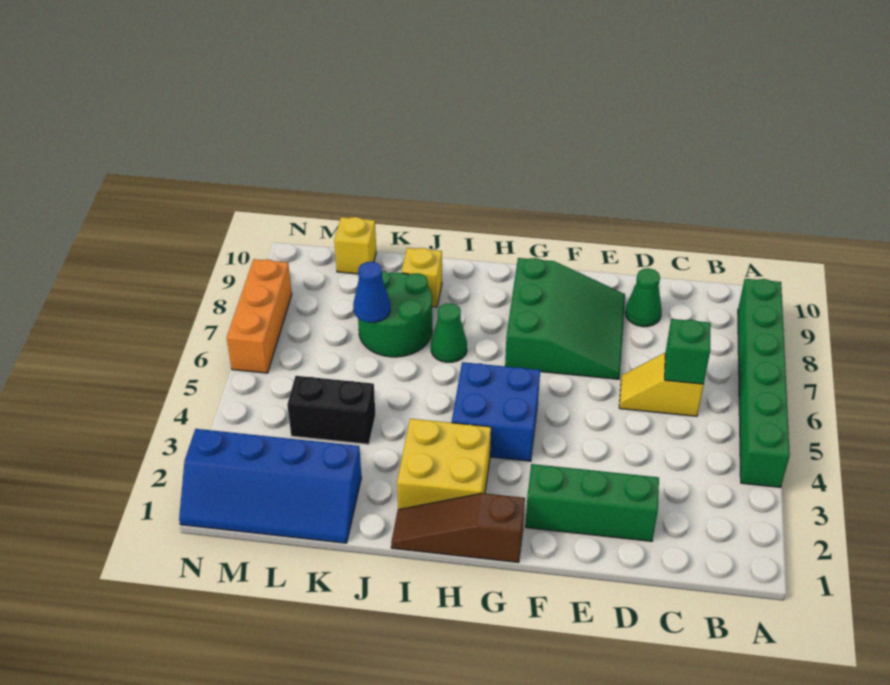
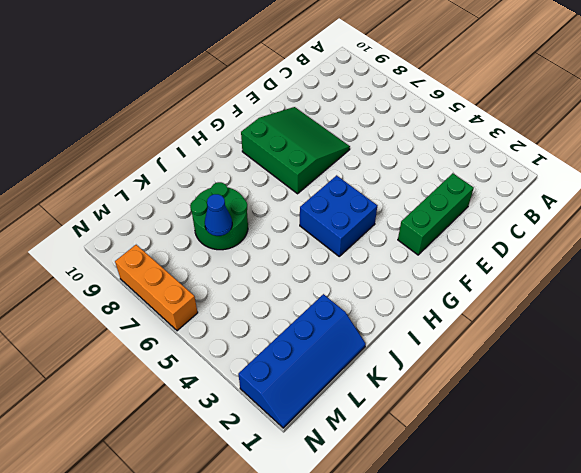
none -> green 1x6 brick [738,279,790,487]
none -> yellow 1x2 slope [619,353,703,416]
none -> green 1x1 cone [625,268,662,327]

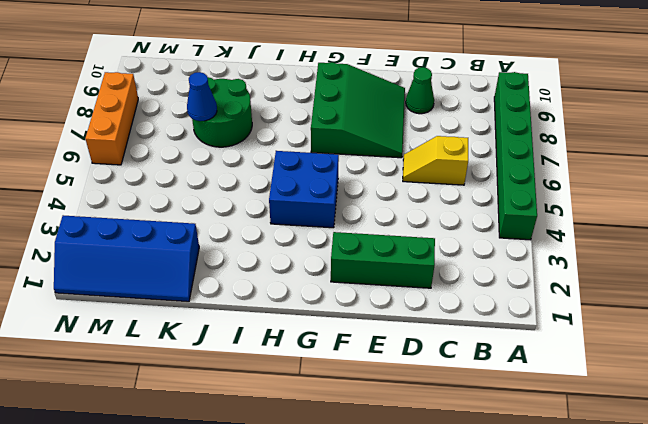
none -> brown 1x3 slope [391,493,525,563]
none -> yellow 2x2 brick [397,419,491,510]
none -> green 1x1 cone [431,303,467,362]

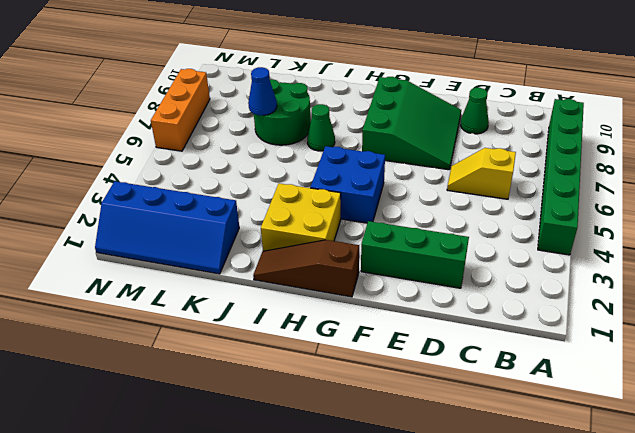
none -> yellow 1x1 brick [402,248,442,307]
none -> black 1x2 brick [287,376,376,444]
none -> yellow 1x1 brick [334,217,376,274]

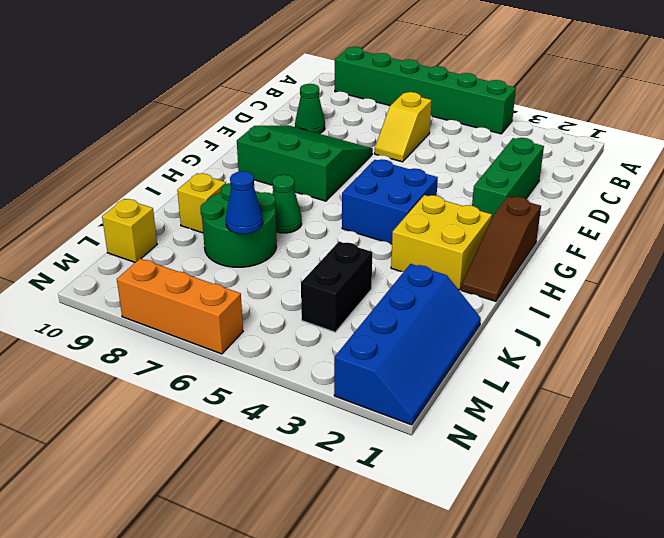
none -> green 1x1 brick [665,319,711,384]

